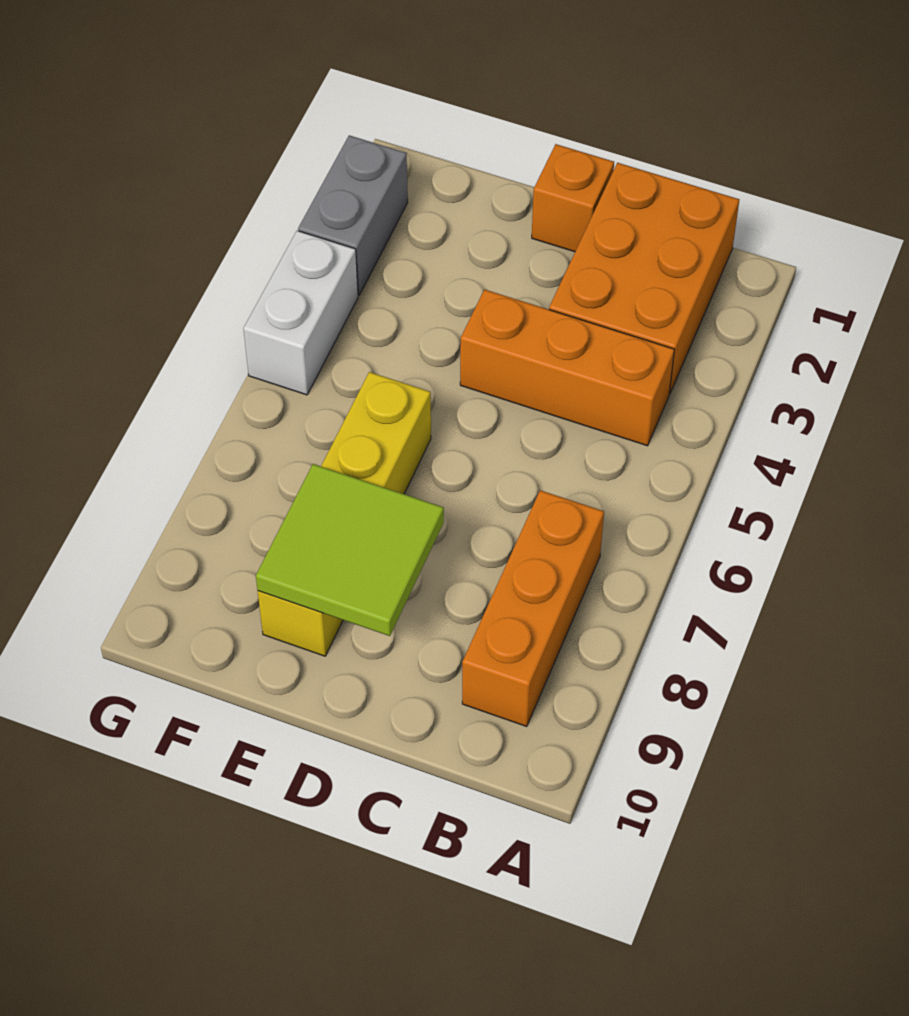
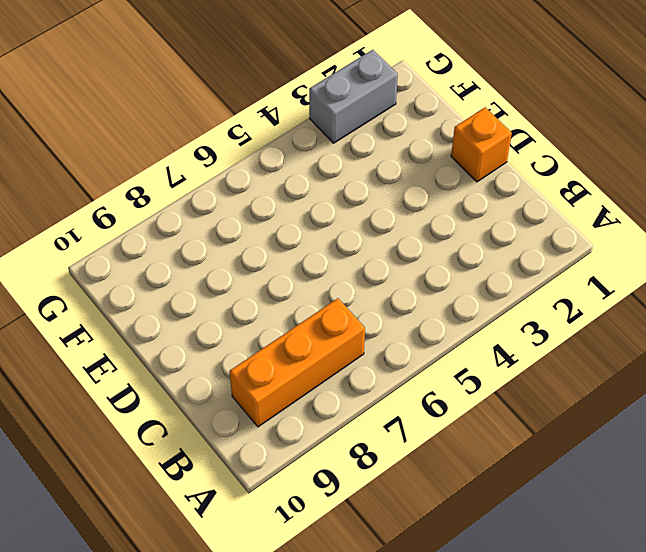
none -> orange 2x3 brick [549,163,739,394]
none -> orange 1x3 brick [460,290,674,446]

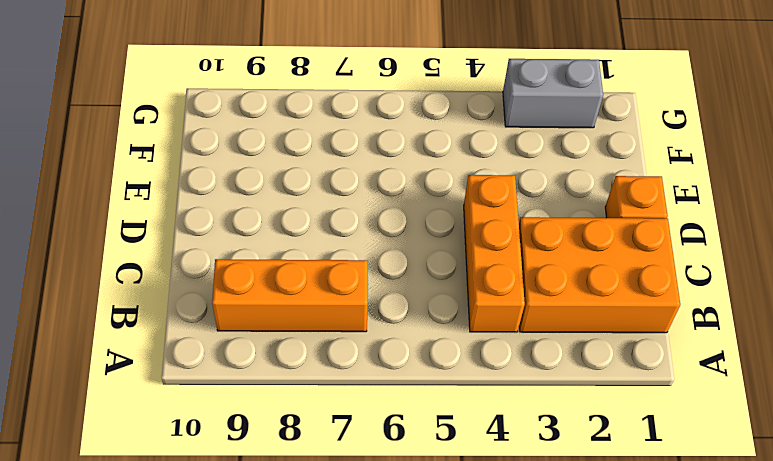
none -> yellow 1x4 brick [258,372,431,656]
none -> white 1x2 brick [243,231,358,395]

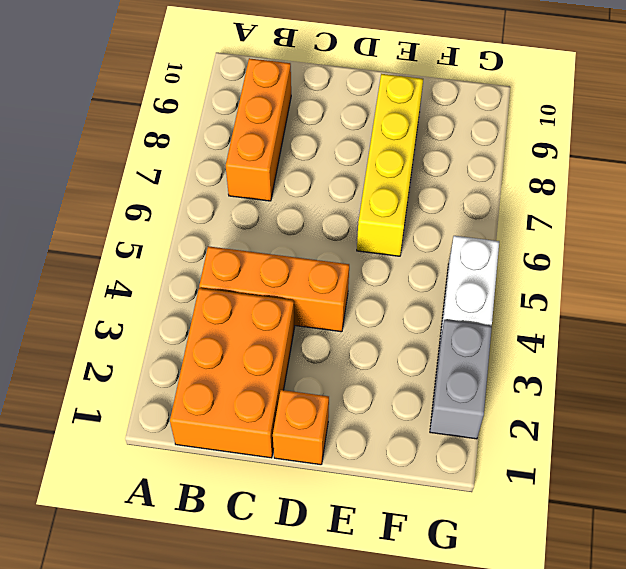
none -> lime 2x2 tile [256,464,444,636]

